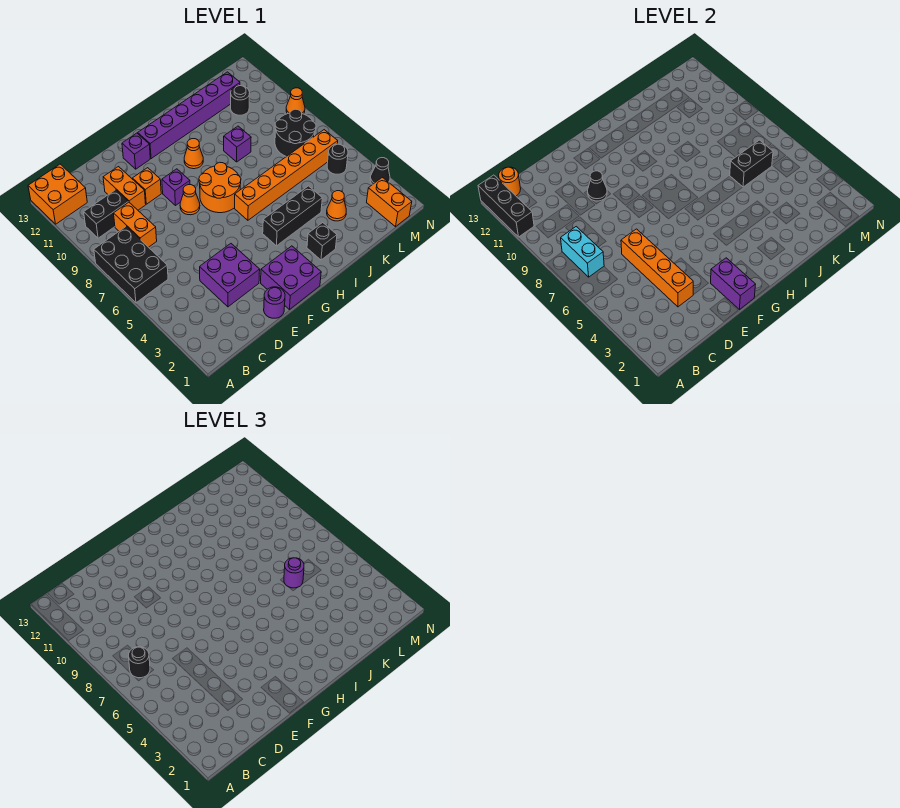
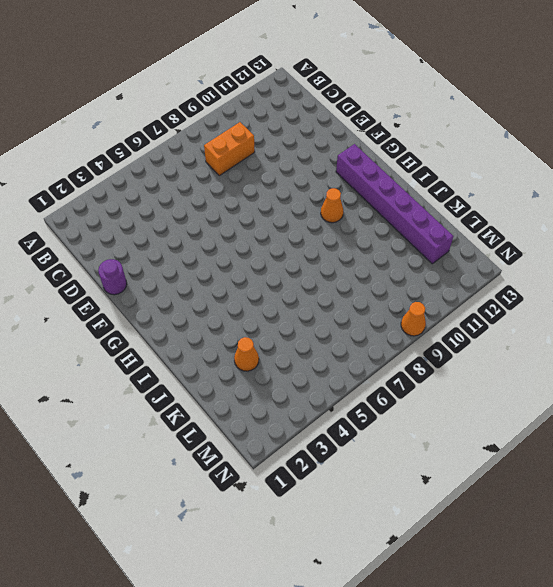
none -> black 2x3 brick [94,227,168,303]
none -> orange 2x2 brick [28,164,87,224]
none -> black 1x2 brick [84,190,128,238]
none -> purple 2x2 brick [200,244,260,307]

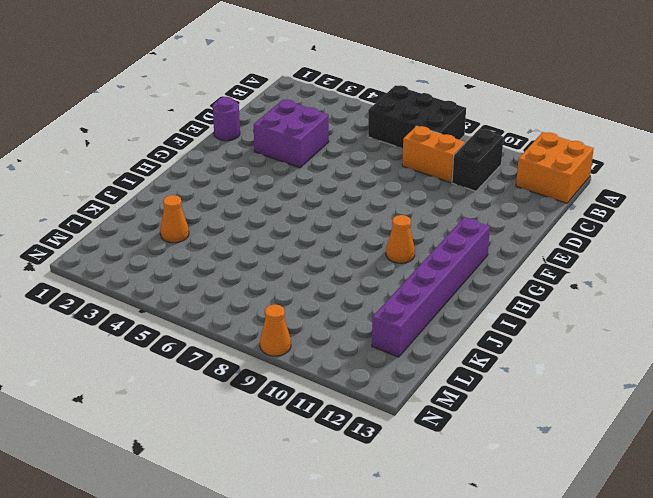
none -> orange 1x2 brick [103,167,146,210]
none -> orange 1x1 brick [133,168,161,204]
none -> purple 2x2 brick [261,246,321,309]
none -> orange 1x1 cone [180,185,200,215]

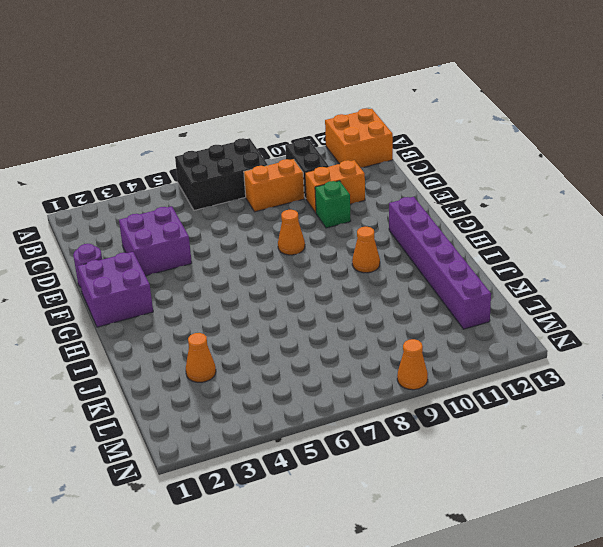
green 1x1 brick [315,181,351,228] -> orange 1x1 brick [133,168,161,204]
none -> purple 1x1 brick [162,169,190,206]
none -> purple 1x1 brick [122,133,150,169]
none -> orange 2x2 round brick [199,162,241,213]
none -> black 1x3 brick [263,186,322,246]

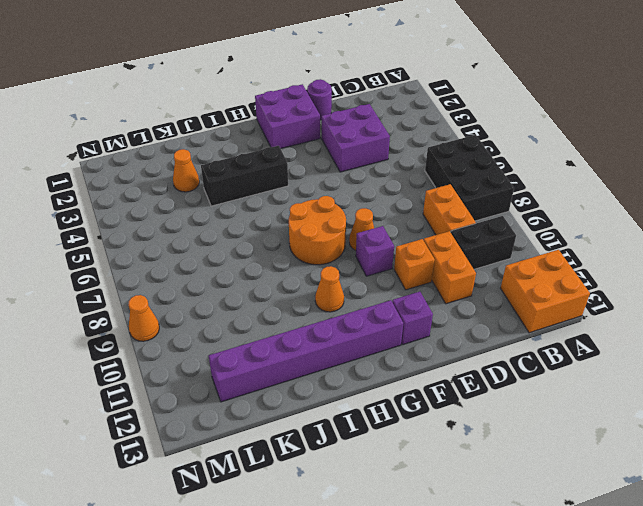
none -> orange 1x6 brick [235,130,338,220]
none -> black 1x1 brick [307,223,337,260]
none -> purple 1x1 brick [224,126,251,162]
none -> black 2x2 round brick [275,109,316,157]

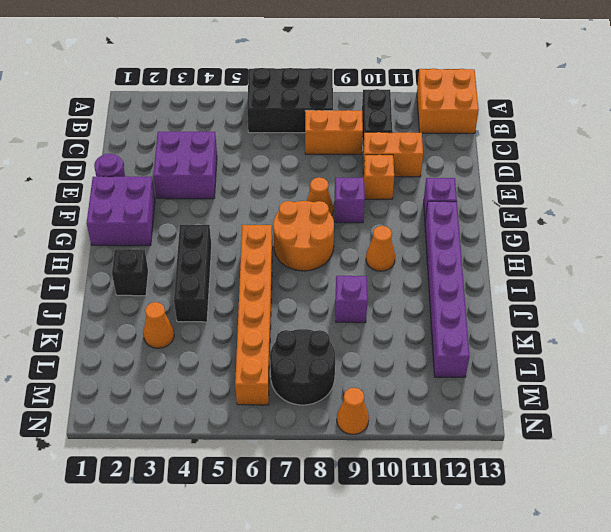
none -> black 1x1 round brick [231,86,250,115]
none -> orange 1x2 brick [367,177,412,227]
none -> black 1x1 round brick [327,144,348,174]
none -> black 1x1 cone [370,158,390,184]

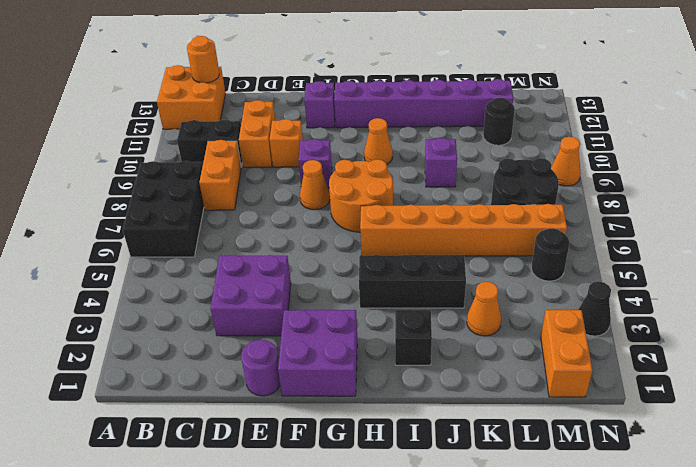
none -> black 1x3 brick [478,175,534,237]
none -> cyan 1x2 brick [561,227,604,277]
none -> orange 1x4 brick [621,229,693,307]
none -> black 1x1 cone [588,171,607,201]

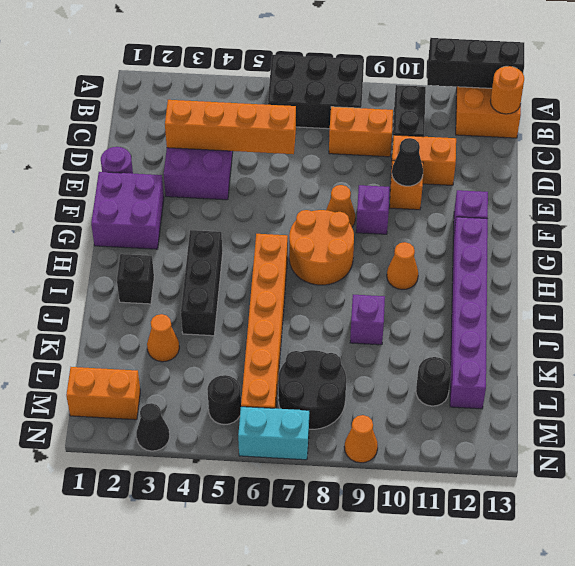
cyan 1x2 brick [238,407,309,460] -> cyan 1x2 brick moved to [561,227,604,277]
none -> purple 1x2 brick [711,258,756,309]
none -> black 1x2 brick [730,140,773,187]
none -> black 1x1 round brick [128,647,150,678]
none -> purple 1x1 round brick [284,558,304,588]

